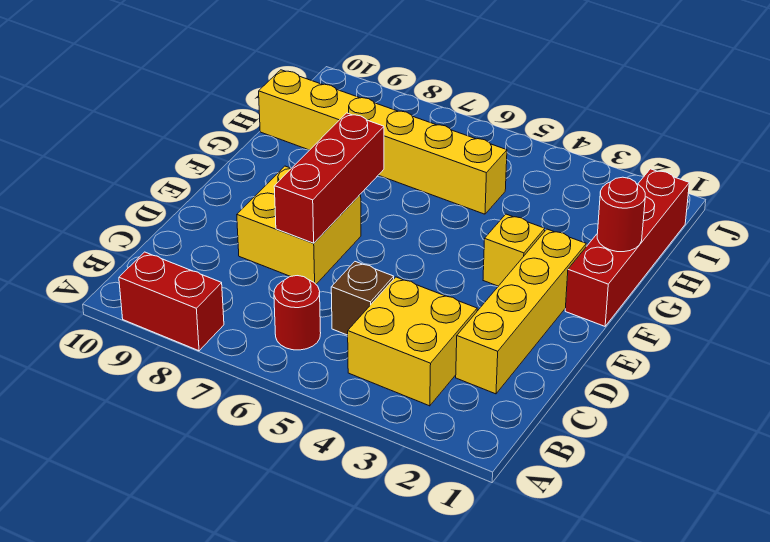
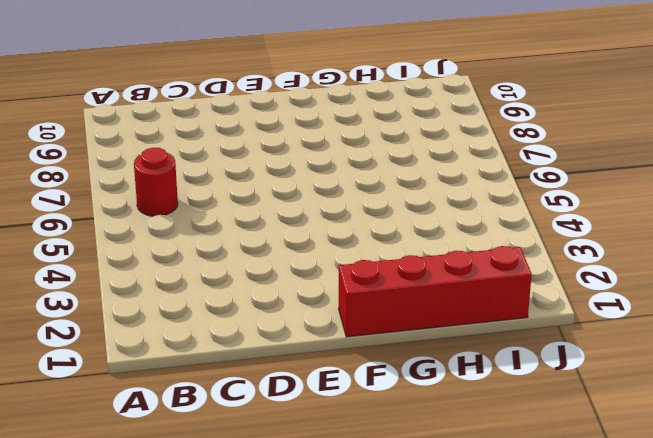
none -> red 1x2 brick [119,252,224,351]
none -> yellow 2x2 brick [348,277,477,406]

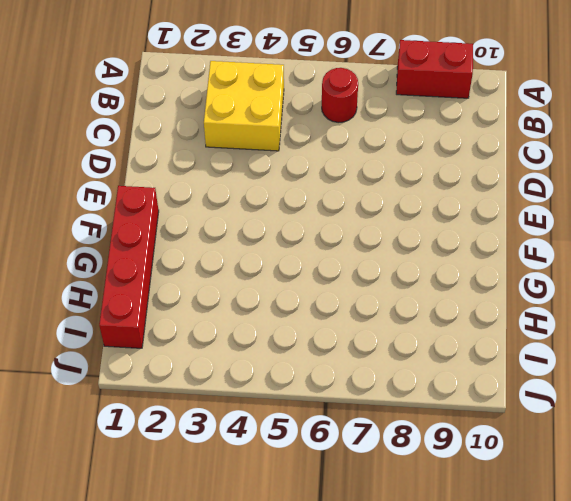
none -> yellow 1x4 brick [456,229,586,394]
none -> brown 1x1 brick [331,262,394,335]

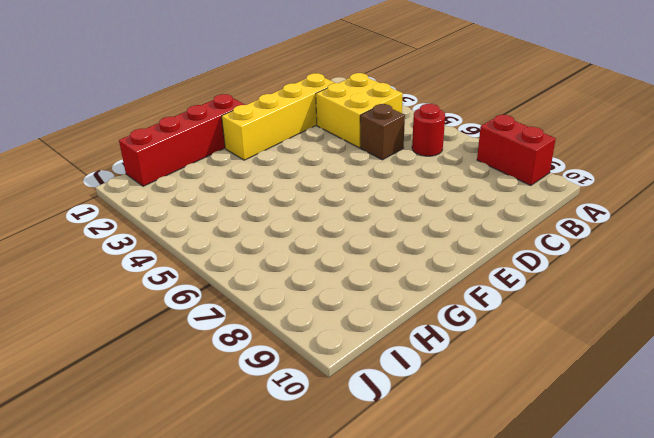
none -> yellow 2x2 brick [237,166,361,284]
none -> yellow 1x1 brick [483,214,545,286]

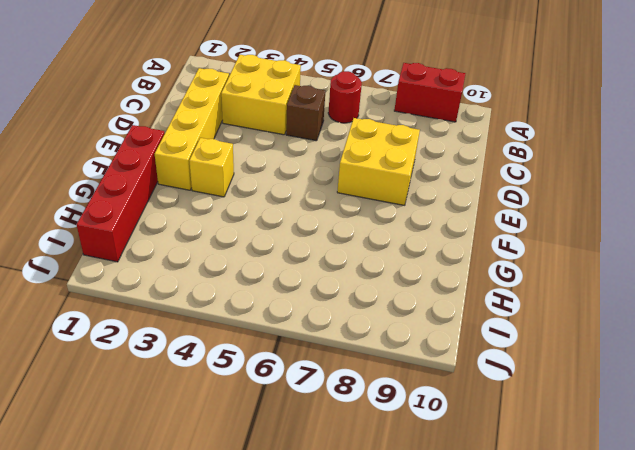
none -> yellow 1x6 brick [259,70,507,214]
none -> red 1x3 brick [274,113,384,243]

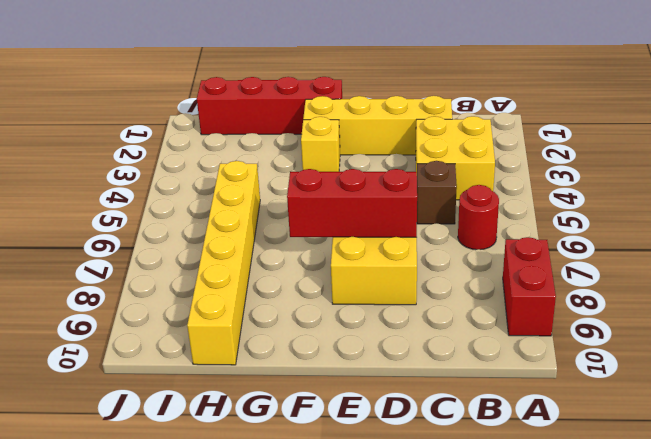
none -> red 1x1 round brick [597,177,645,252]

